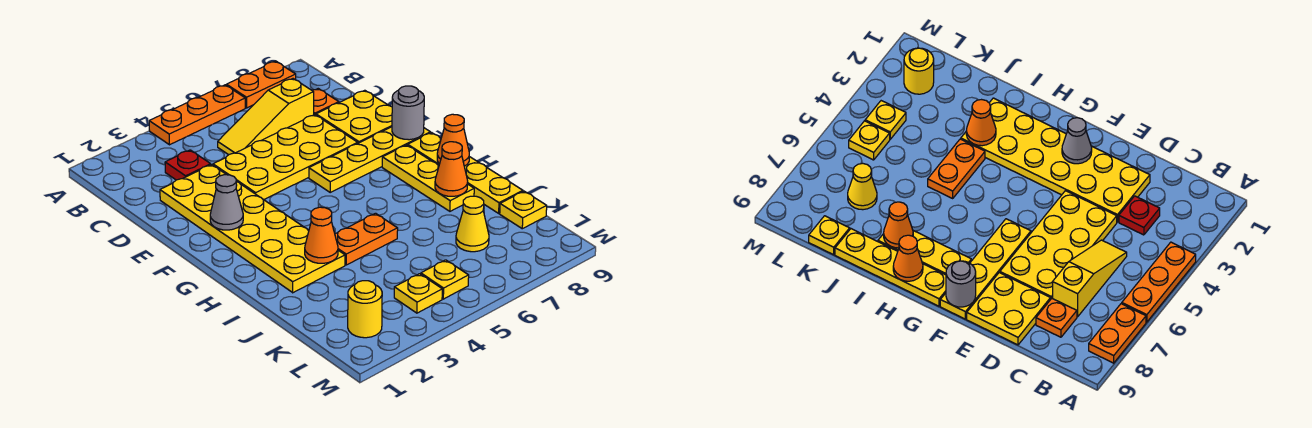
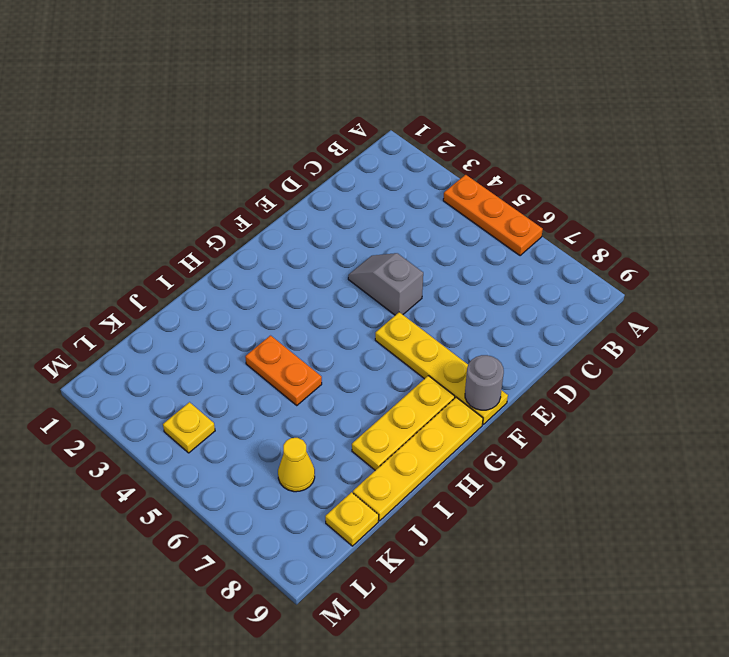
grey 1x2 slope [348,253,423,315] -> yellow 2x4 plate [213,115,358,200]
none -> orange 1x2 plate [226,61,296,108]
none -> red 1x1 plate [165,150,211,180]
none -> yellow 1x3 slope [218,79,314,155]

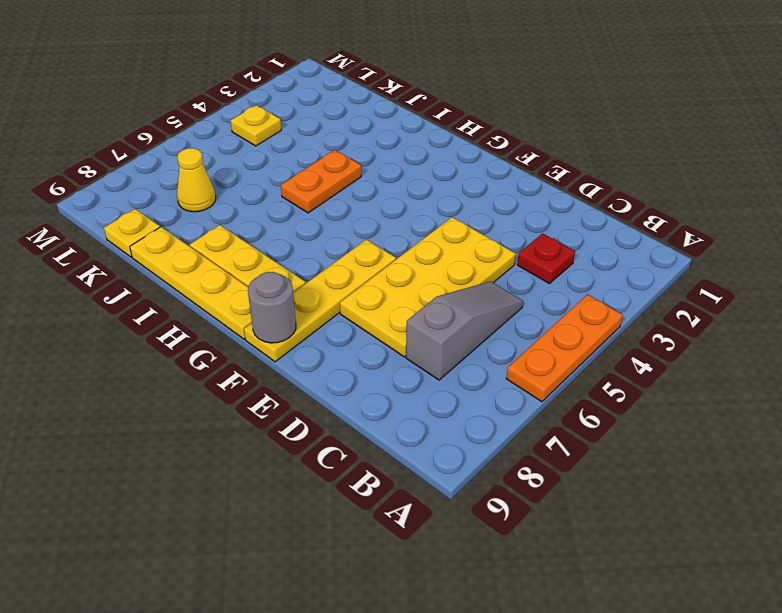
grey 1x3 slope [406,281,523,380] -> yellow 1x3 slope [218,79,314,155]
none -> orange 1x2 plate [226,61,296,108]
none -> orange 1x1 plate [312,89,339,115]
none -> yellow 2x6 plate [160,165,345,293]

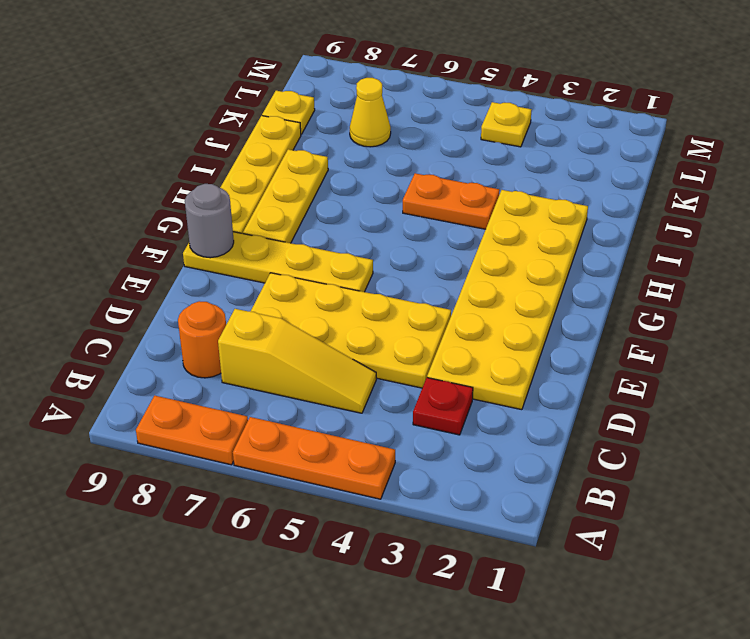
orange 1x1 round brick [178,301,226,378] -> orange 1x1 plate [312,89,339,115]
none -> yellow 2x2 plate [316,90,392,143]
none -> yellow 1x1 round brick [348,281,382,338]
none -> yellow 1x1 plate [421,260,469,299]

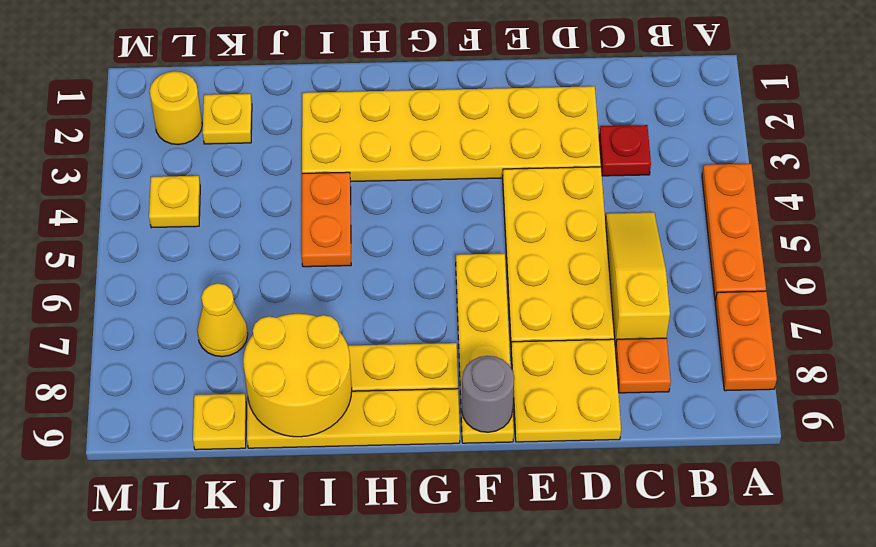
yellow 2x2 round brick [243,314,352,437] -> orange 1x1 cone [435,142,468,196]
yellow 1x1 plate [203,94,252,144] -> yellow 1x1 plate moved to [421,260,469,299]
none -> grey 1x1 cone [210,175,243,230]
none -> orange 1x1 cone [437,114,469,166]
none -> orange 1x1 cone [305,207,338,263]

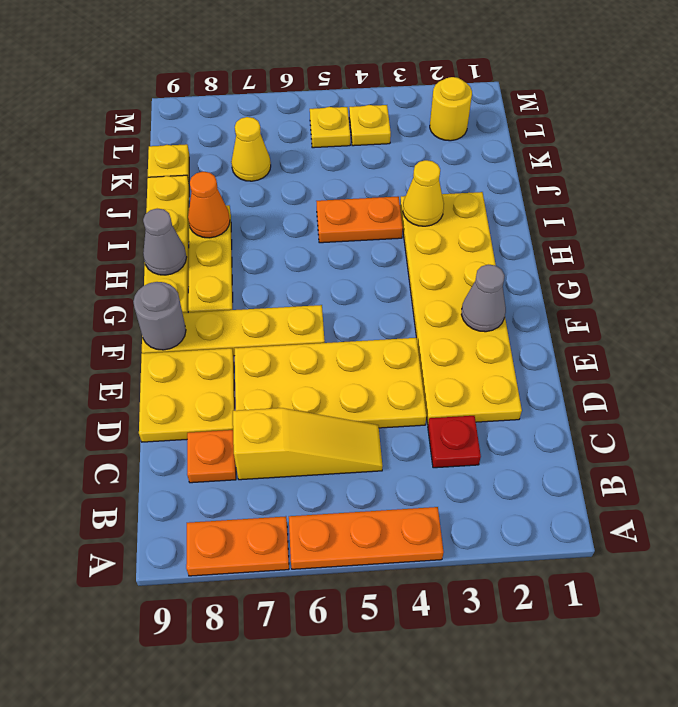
grey 1x1 cone [143,209,187,275] -> orange 1x1 cone [437,114,469,166]
yellow 1x1 cone [403,160,444,226] -> orange 1x1 cone [305,207,338,263]

